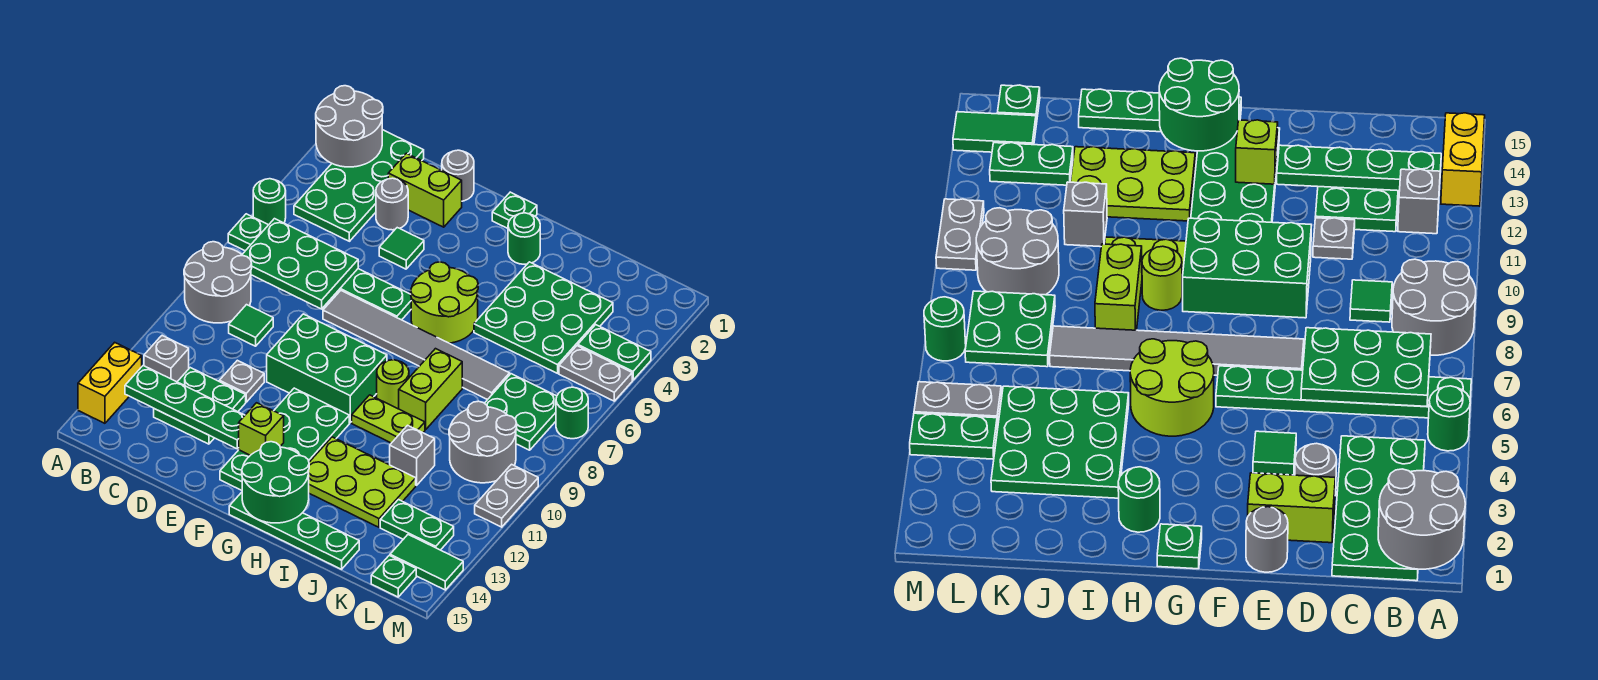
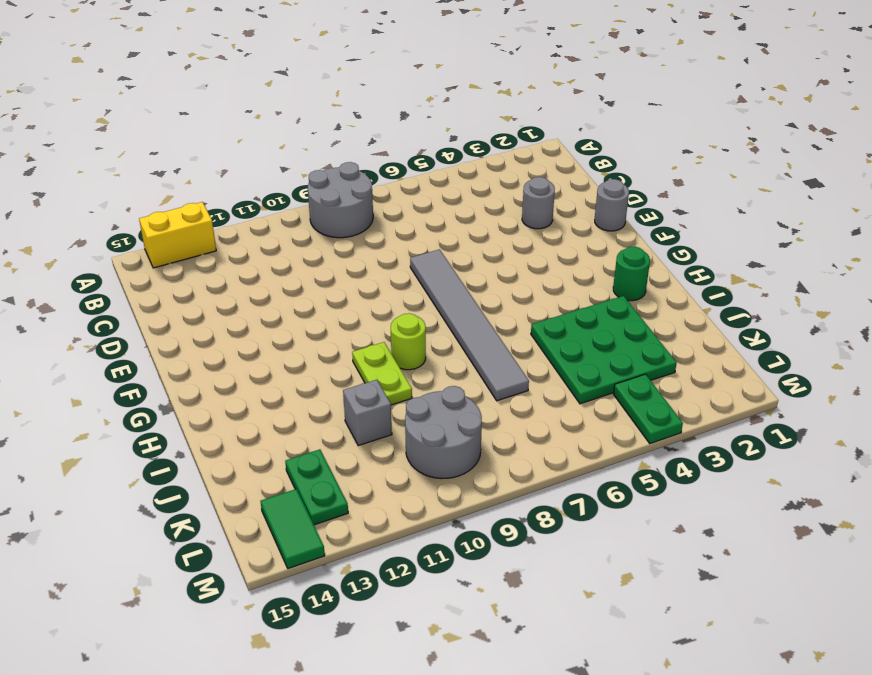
none -> green 1x1 round brick [253,179,286,225]
none -> green 1x6 plate [228,214,411,320]
none -> green 2x4 plate [294,130,424,241]
none -> grey 1x1 brick [144,336,189,382]

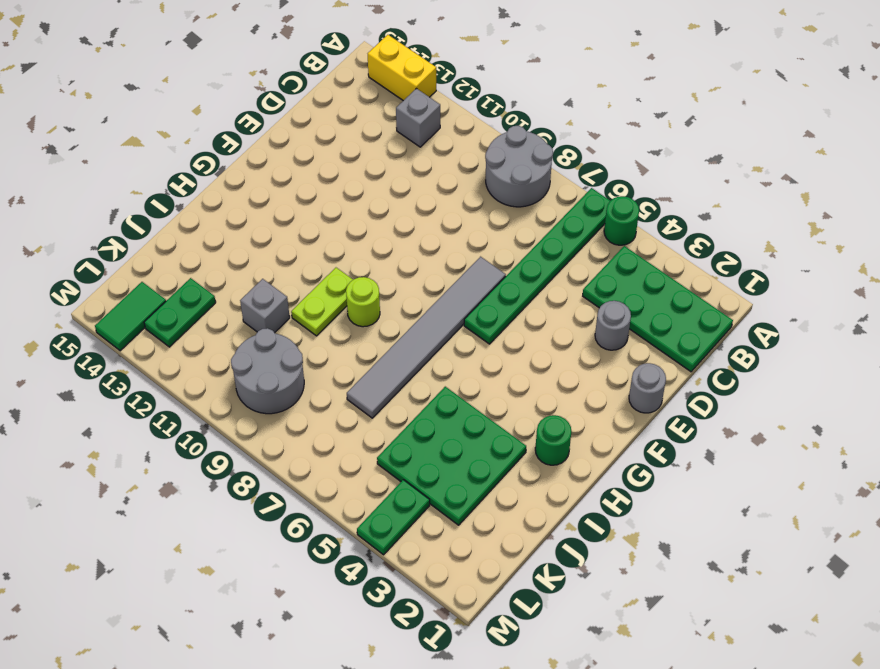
none -> green 1x1 tile [229,305,273,346]
none -> green 2x2 plate [154,368,246,444]
none -> lime 1x2 brick [388,153,462,227]
none -> grey 1x1 plate [219,360,264,402]

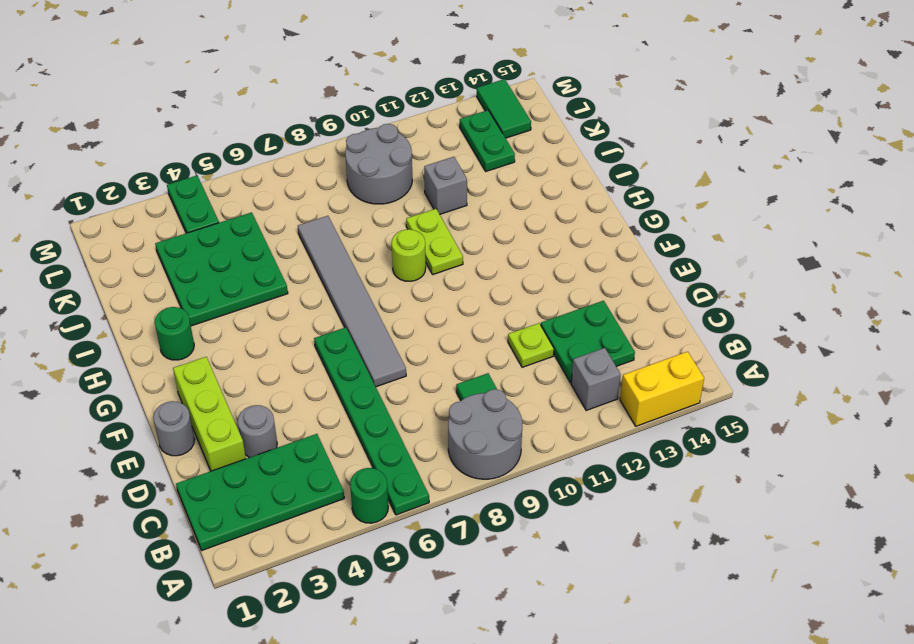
lime 1x3 brick [173,357,246,471] -> lime 1x2 brick [388,153,462,227]
lime 1x1 plate [508,323,554,367] -> grey 1x1 plate [219,360,264,402]
none -> green 1x1 tile [379,228,424,269]
none -> green 2x3 brick [267,314,387,423]
none -> green 2x4 plate [220,388,349,490]
none -> green 1x1 plate [492,192,537,228]

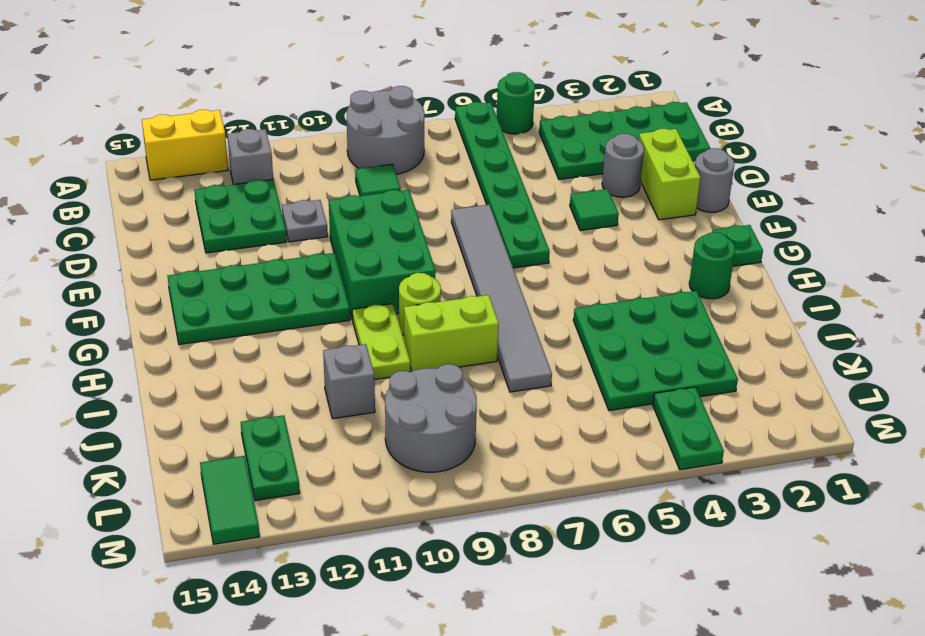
none -> lime 2x2 round brick [411,262,478,343]
none -> green 1x4 plate [229,492,359,569]
none -> lime 2x3 plate [309,437,416,527]
none -> green 2x2 plate [485,374,557,450]

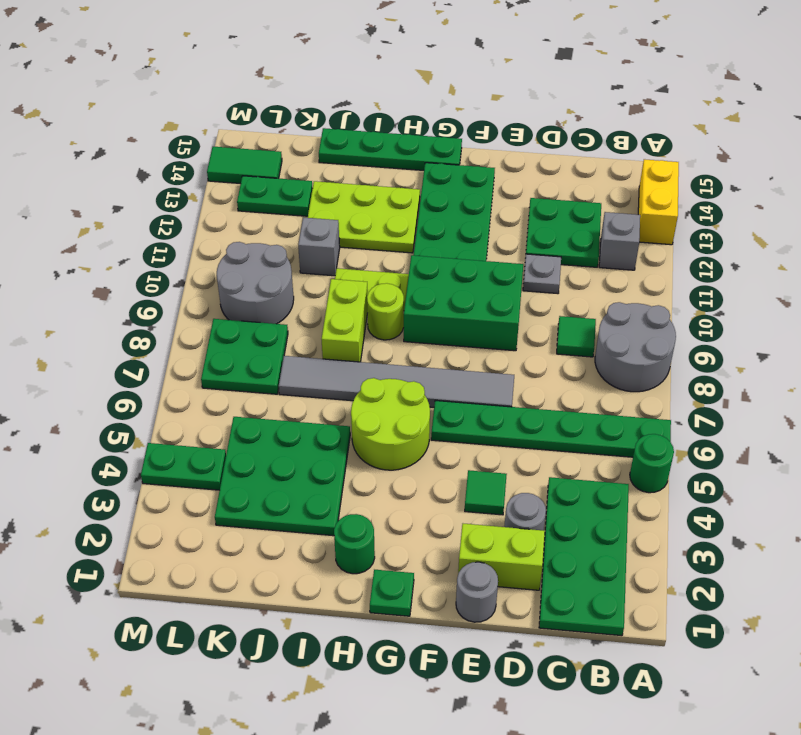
none -> grey 1x2 plate [559,346,632,401]
none -> green 1x1 plate [371,555,416,597]
none -> green 1x1 round brick [556,387,588,439]
none -> grey 1x2 plate [475,464,538,527]

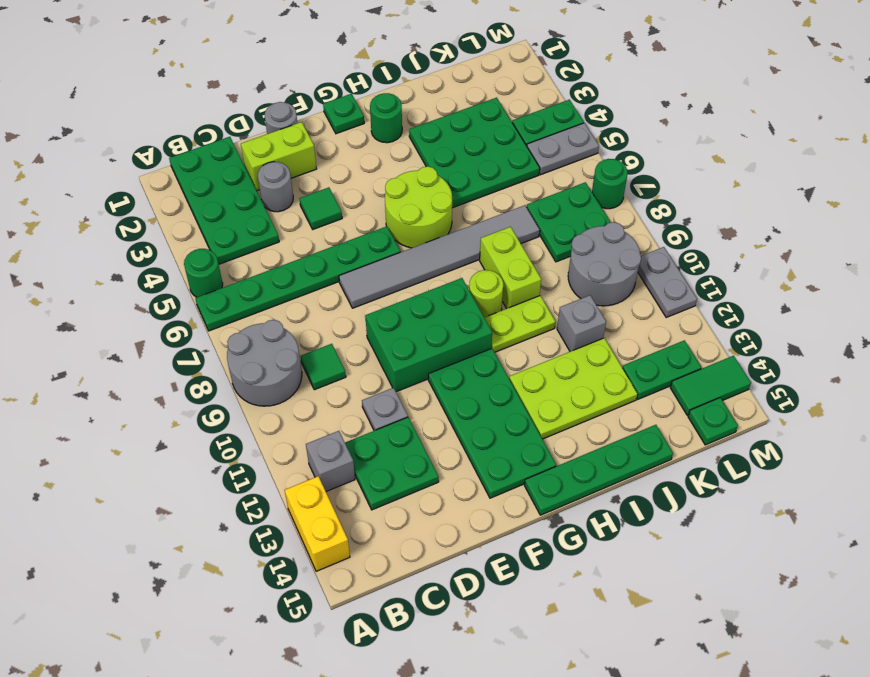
none -> grey 2x2 round brick [316,86,383,167]
none -> green 2x3 plate [242,219,358,309]
none -> green 1x4 plate [125,366,245,449]
none -> lime 1x1 brick [239,403,284,455]

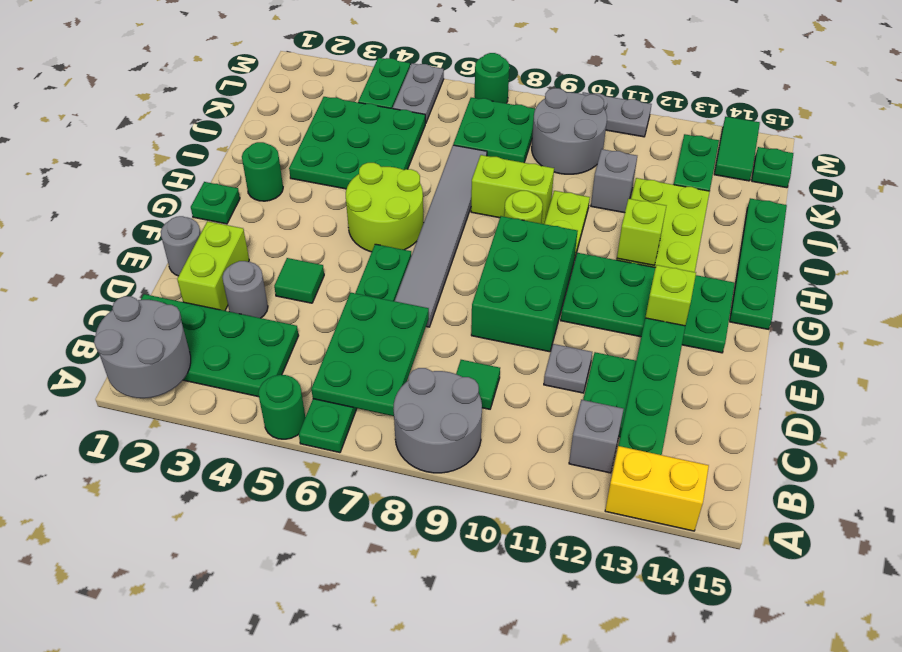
lime 1x1 brick [617,199,666,265] -> none
none -> green 2x2 round brick [242,442,309,523]

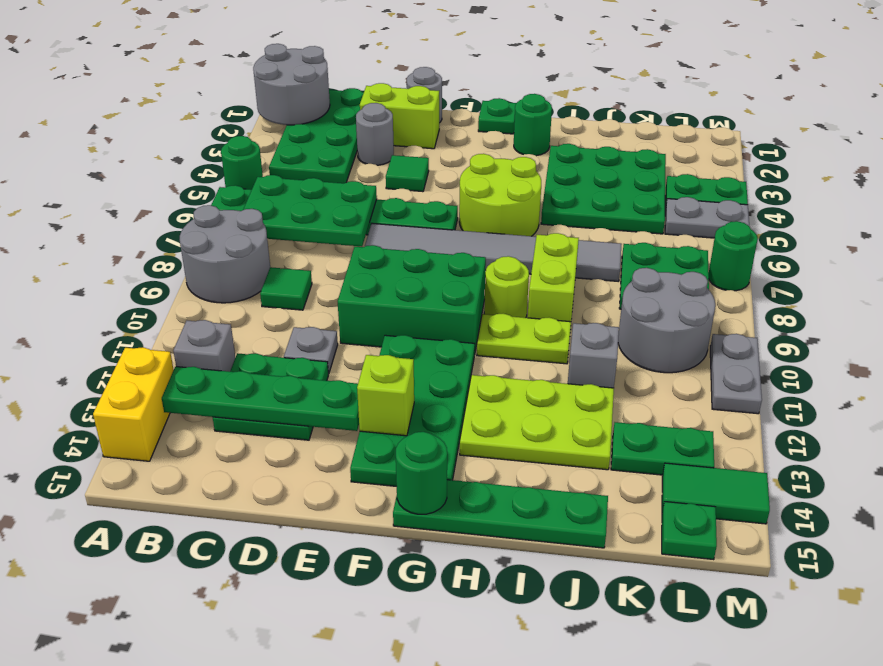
green 1x1 round brick [396,432,447,514] -> green 2x2 round brick [242,442,309,523]

